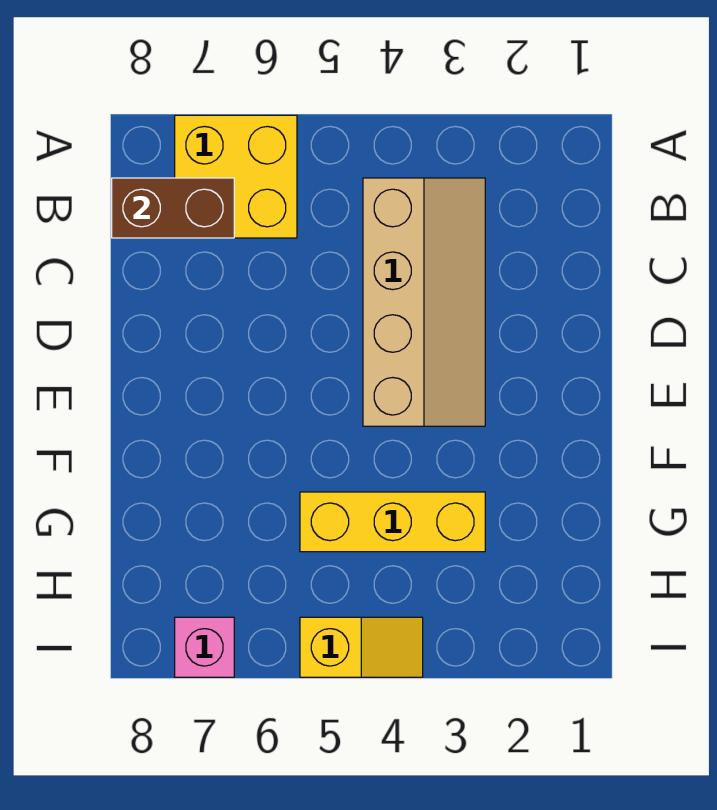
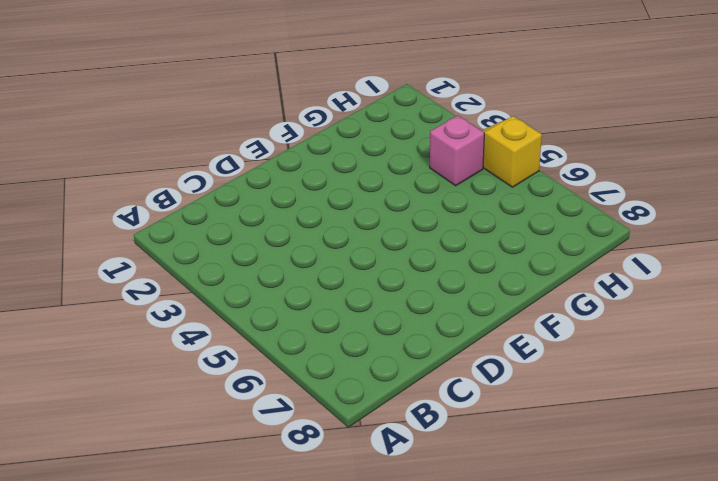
pink 1x1 brick [430,115,484,186] -> pink 1x1 brick moved to [175,617,234,677]
none -> yellow 2x2 brick [175,115,297,238]
none -> tan 2x4 slope [363,178,485,426]

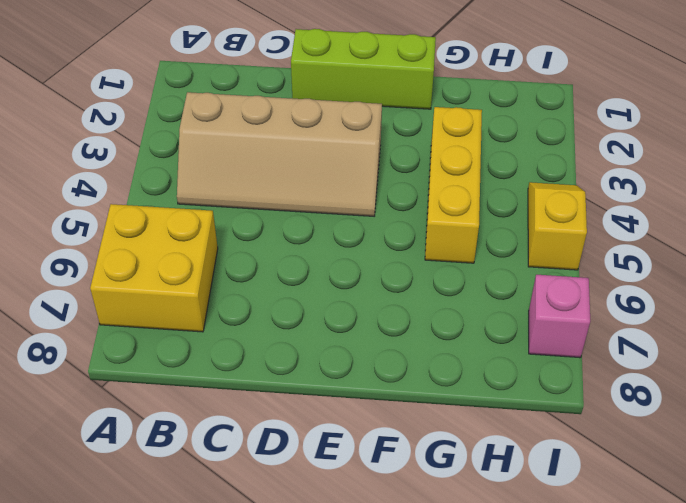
tan 2x4 slope [177,92,382,216] -> tan 2x4 slope turned to [363,178,485,426]
lime 1x3 brick [291,29,436,109] -> none
none -> brown 1x2 brick [112,178,234,238]

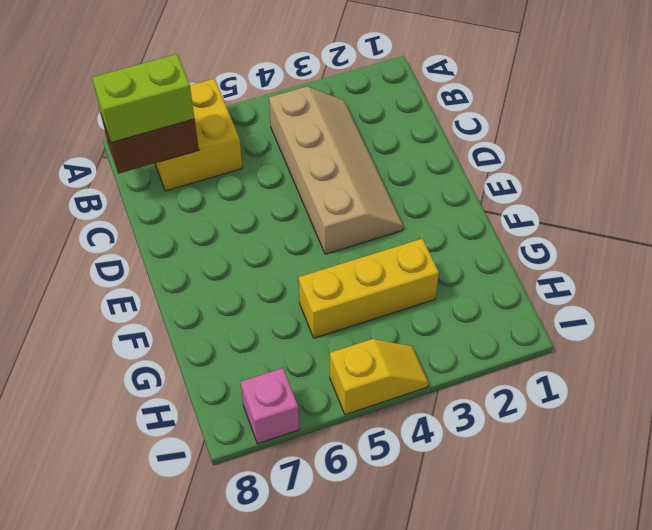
lime 1x2 brick [92,54,195,143] -> none

